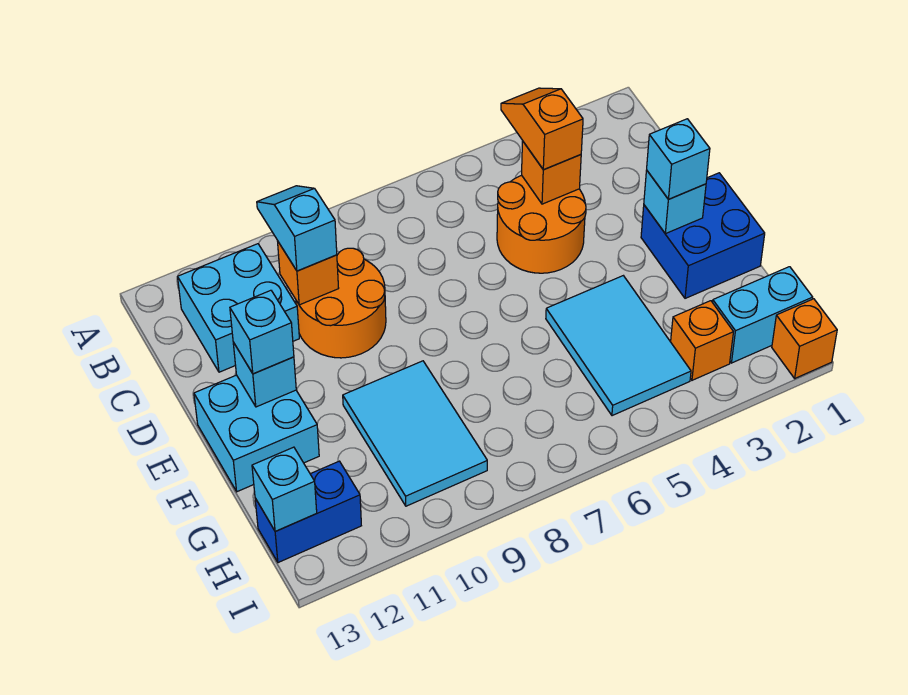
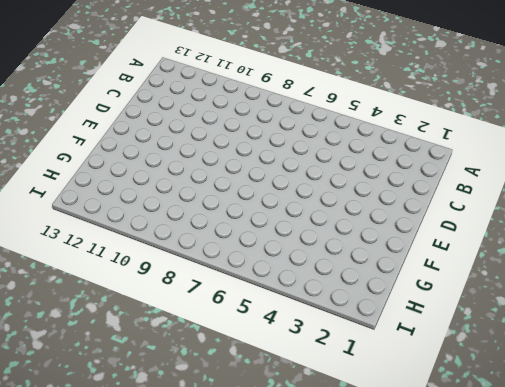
none -> cyan 2x2 brick [178,244,299,372]
none -> orange 2x2 round brick [497,175,586,273]
none -> orange 2x2 round brick [296,248,386,358]

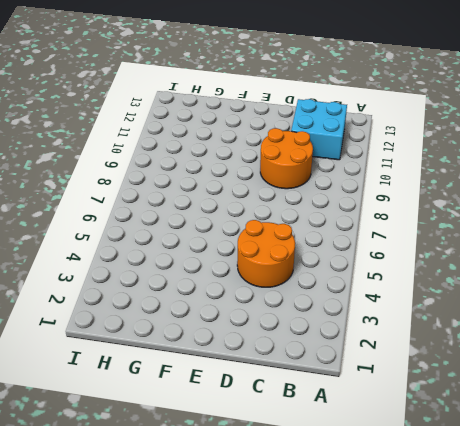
none -> blue 2x2 brick [641,173,765,298]
none -> cyan 2x2 brick [194,375,319,492]
none -> cyan 2x3 tile [546,276,691,416]

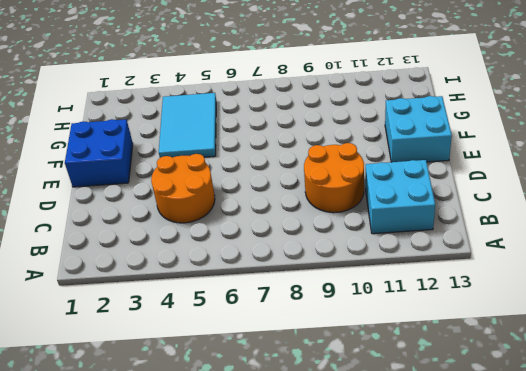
none -> cyan 2x3 tile [343,361,487,506]
none -> cyan 1x2 brick [713,267,813,363]
none -> orange 1x1 brick [671,301,733,380]

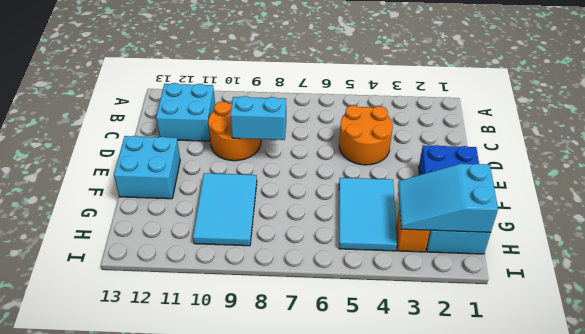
cyan 1x2 brick [230,96,286,140] -> none
cyan 2x3 slope [398,164,498,232] -> none
none -> blue 1x2 brick [255,461,361,563]
none -> orange 1x1 brick [772,299,837,378]
none -> orange 1x1 brick [522,141,581,204]

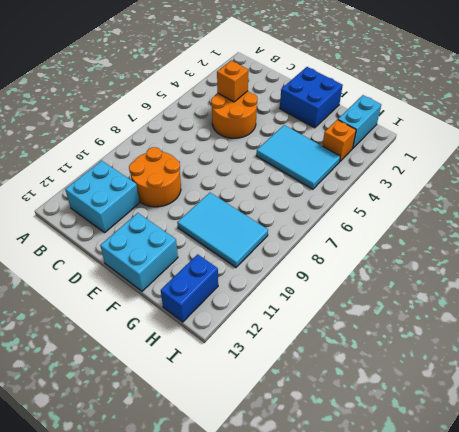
none -> orange 1x1 brick [772,299,837,378]
none -> orange 1x1 brick [278,242,339,305]
none -> cyan 1x1 brick [644,170,706,234]

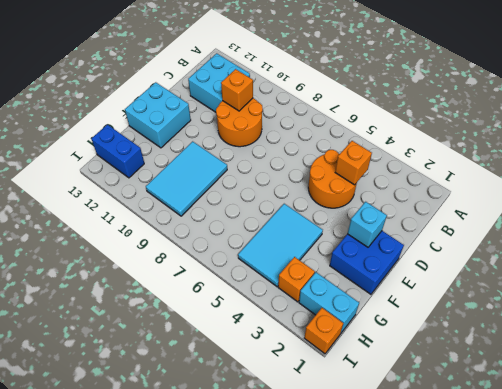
none -> cyan 1x1 brick [233,342,296,407]
none -> cyan 1x1 brick [252,447,317,532]
none -> orange 1x2 slope [501,88,583,170]

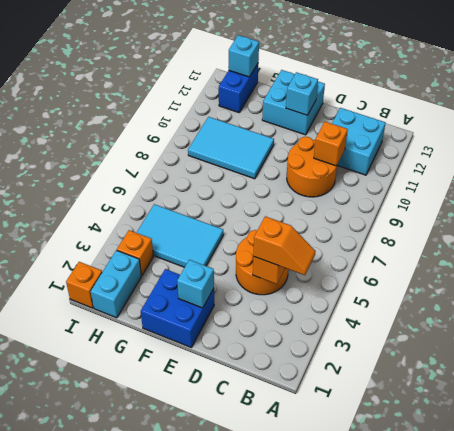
none -> cyan 1x2 slope [257,186,337,271]
none -> cyan 1x1 brick [647,119,710,199]
none -> cyan 1x1 brick [230,290,294,374]

